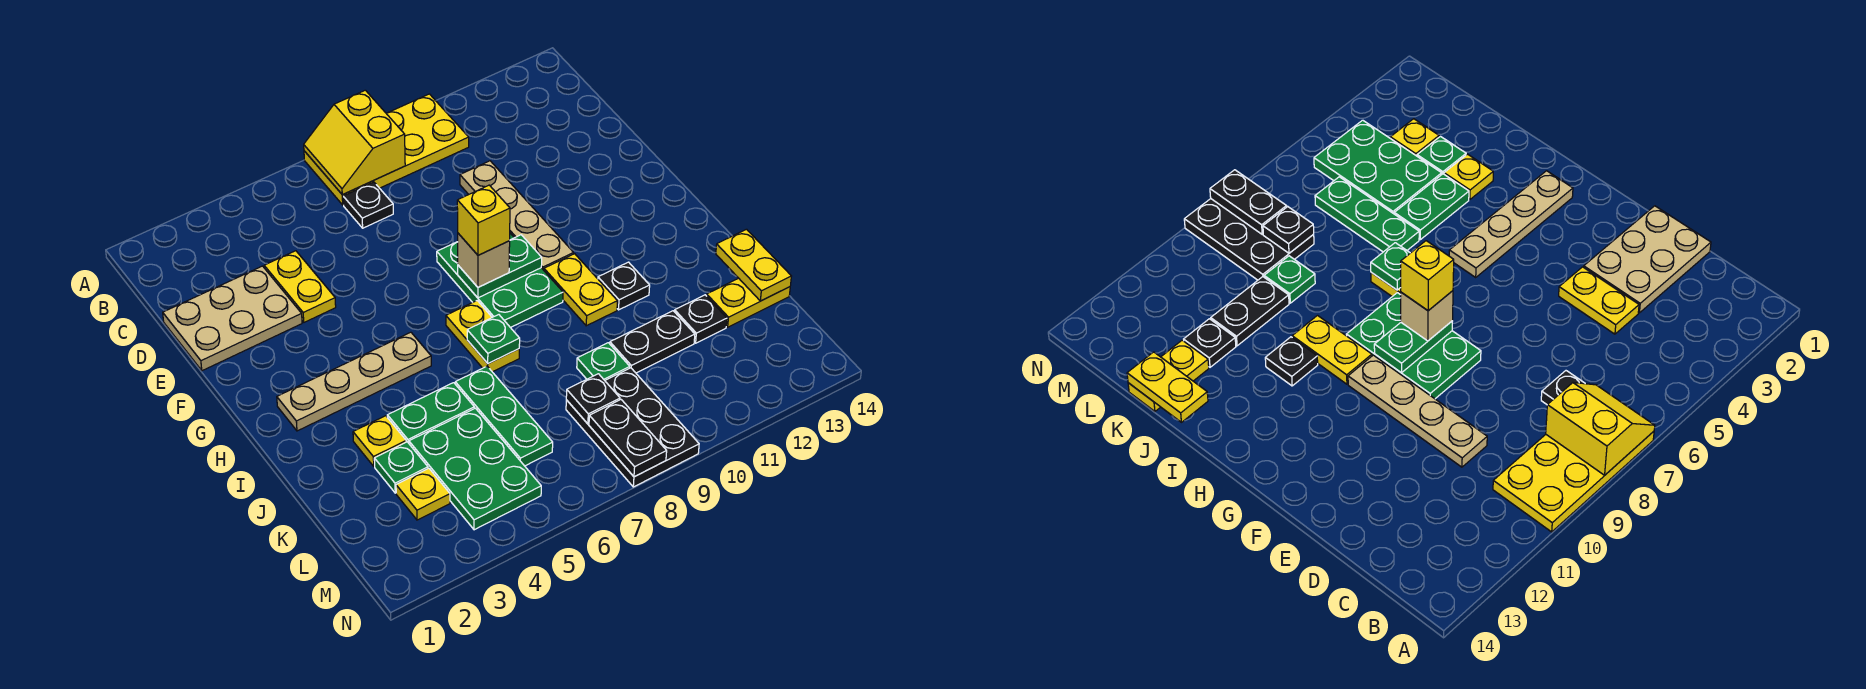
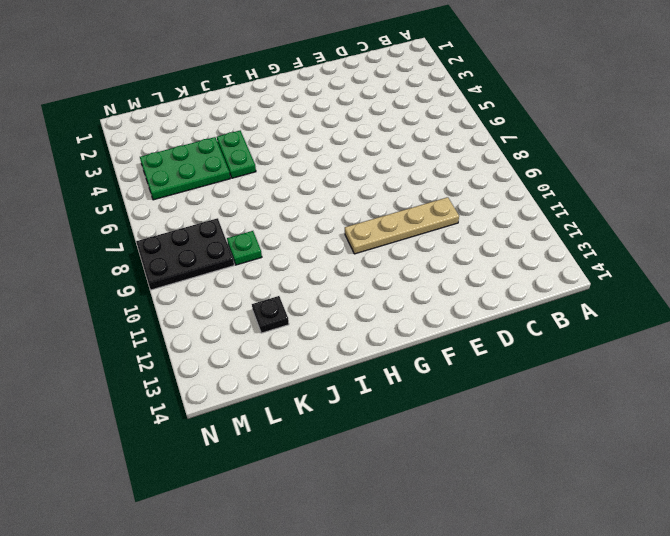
none -> yellow 2x4 plate [304,94,469,205]
none -> black 1x1 plate [343,182,393,228]
none -> tan 2x3 plate [163,266,302,371]

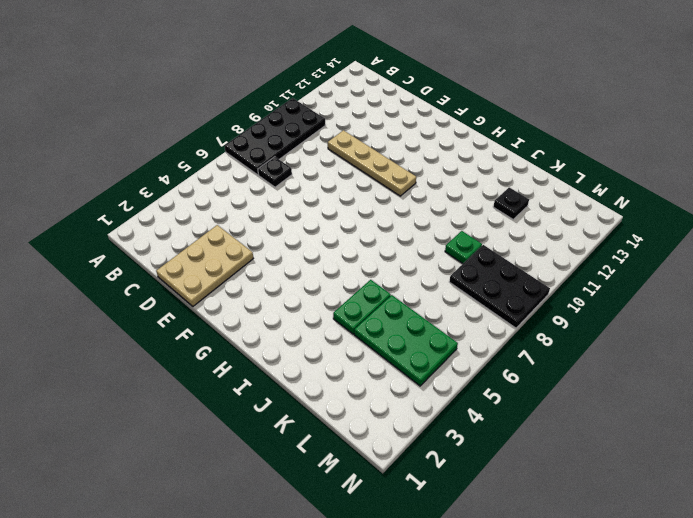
black 2x4 plate [225,98,325,175] -> yellow 2x4 plate [304,94,469,205]
none -> yellow 1x2 plate [264,251,336,322]
none -> green 2x3 plate [437,233,563,328]
none -> tan 1x4 plate [277,332,431,431]

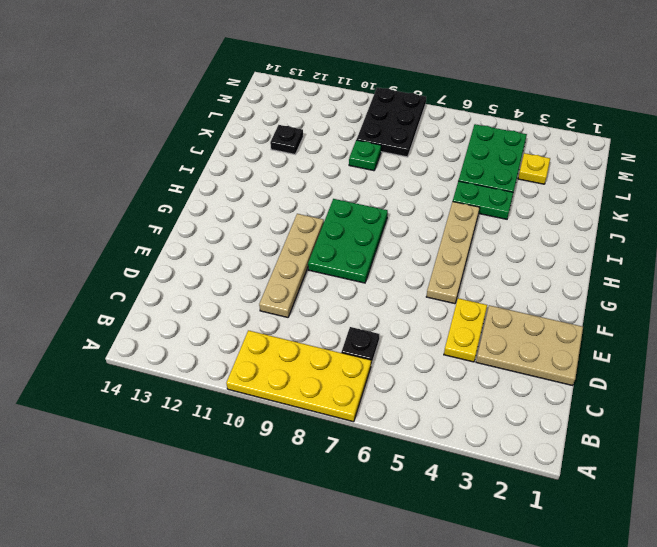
tan 1x4 plate [426,202,480,304] -> tan 1x4 plate turned to [277,332,431,431]
none -> yellow 1x2 plate [446,301,519,372]
none -> yellow 1x2 plate [544,254,617,326]
none -> black 1x1 plate [598,262,650,310]

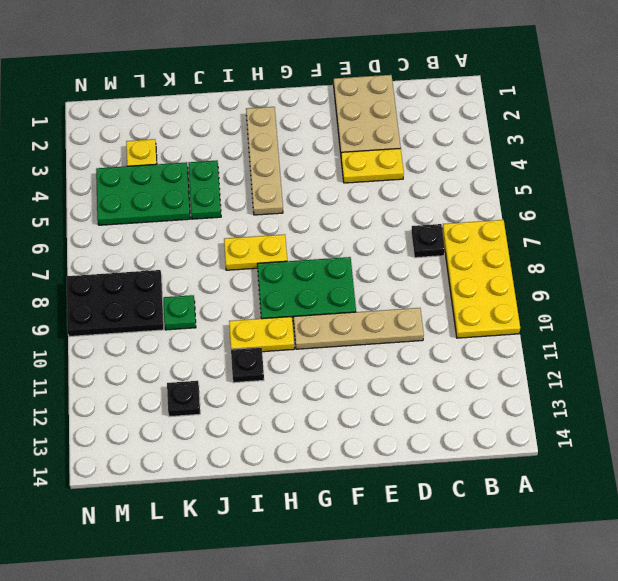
none -> yellow 1x1 plate [353,416,406,466]
none -> green 1x3 plate [455,366,553,466]
none -> green 1x1 plate [374,442,428,493]

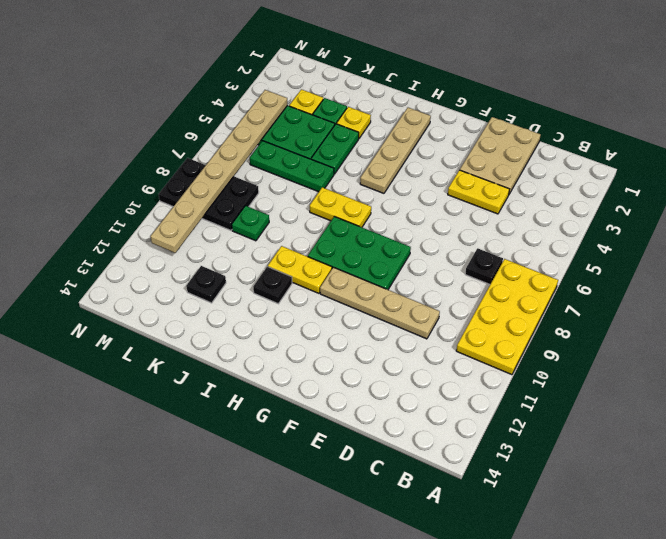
tan 1x8 plate [151,90,287,253] -> black 1x2 plate [589,400,667,477]
none -> black 1x2 plate [610,311,695,373]
none -> yellow 1x2 plate [707,278,790,327]
none -> yellow 2x2 slope [304,90,405,195]

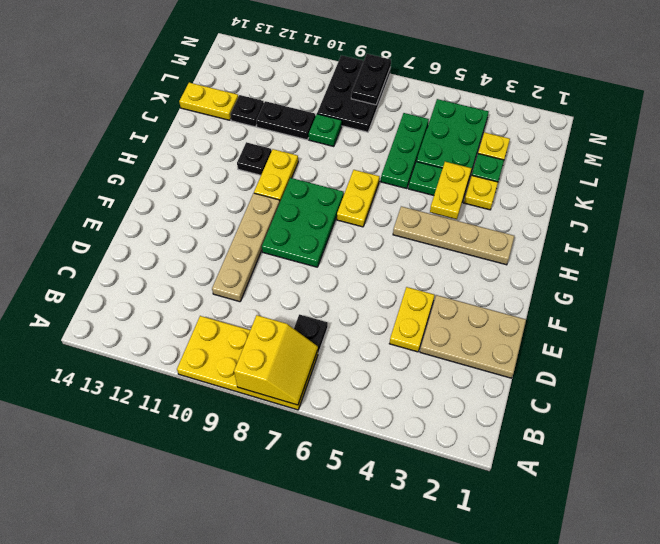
yellow 1x2 plate [430,162,472,219] -> yellow 1x2 plate moved to [716,229,791,301]
none -> green 1x2 plate [458,235,542,298]
none -> green 1x1 plate [467,315,520,364]
none -> black 1x1 plate [566,374,620,424]

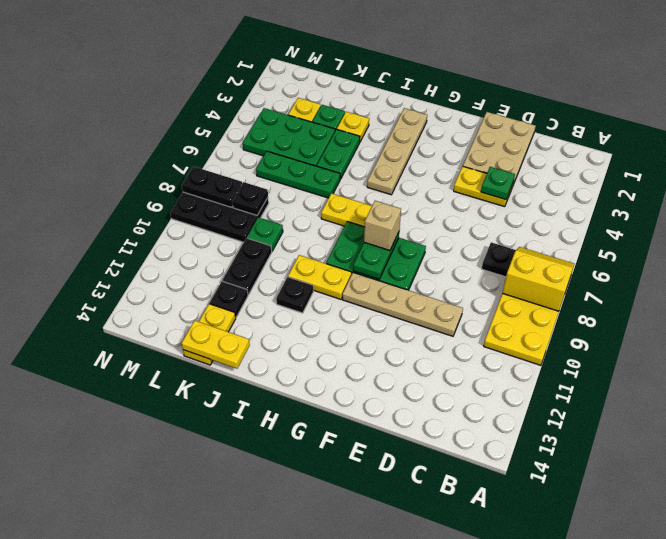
green 1x1 plate [481,167,515,200] -> green 1x1 plate moved to [467,315,520,364]
none -> yellow 1x1 brick [457,185,510,255]

